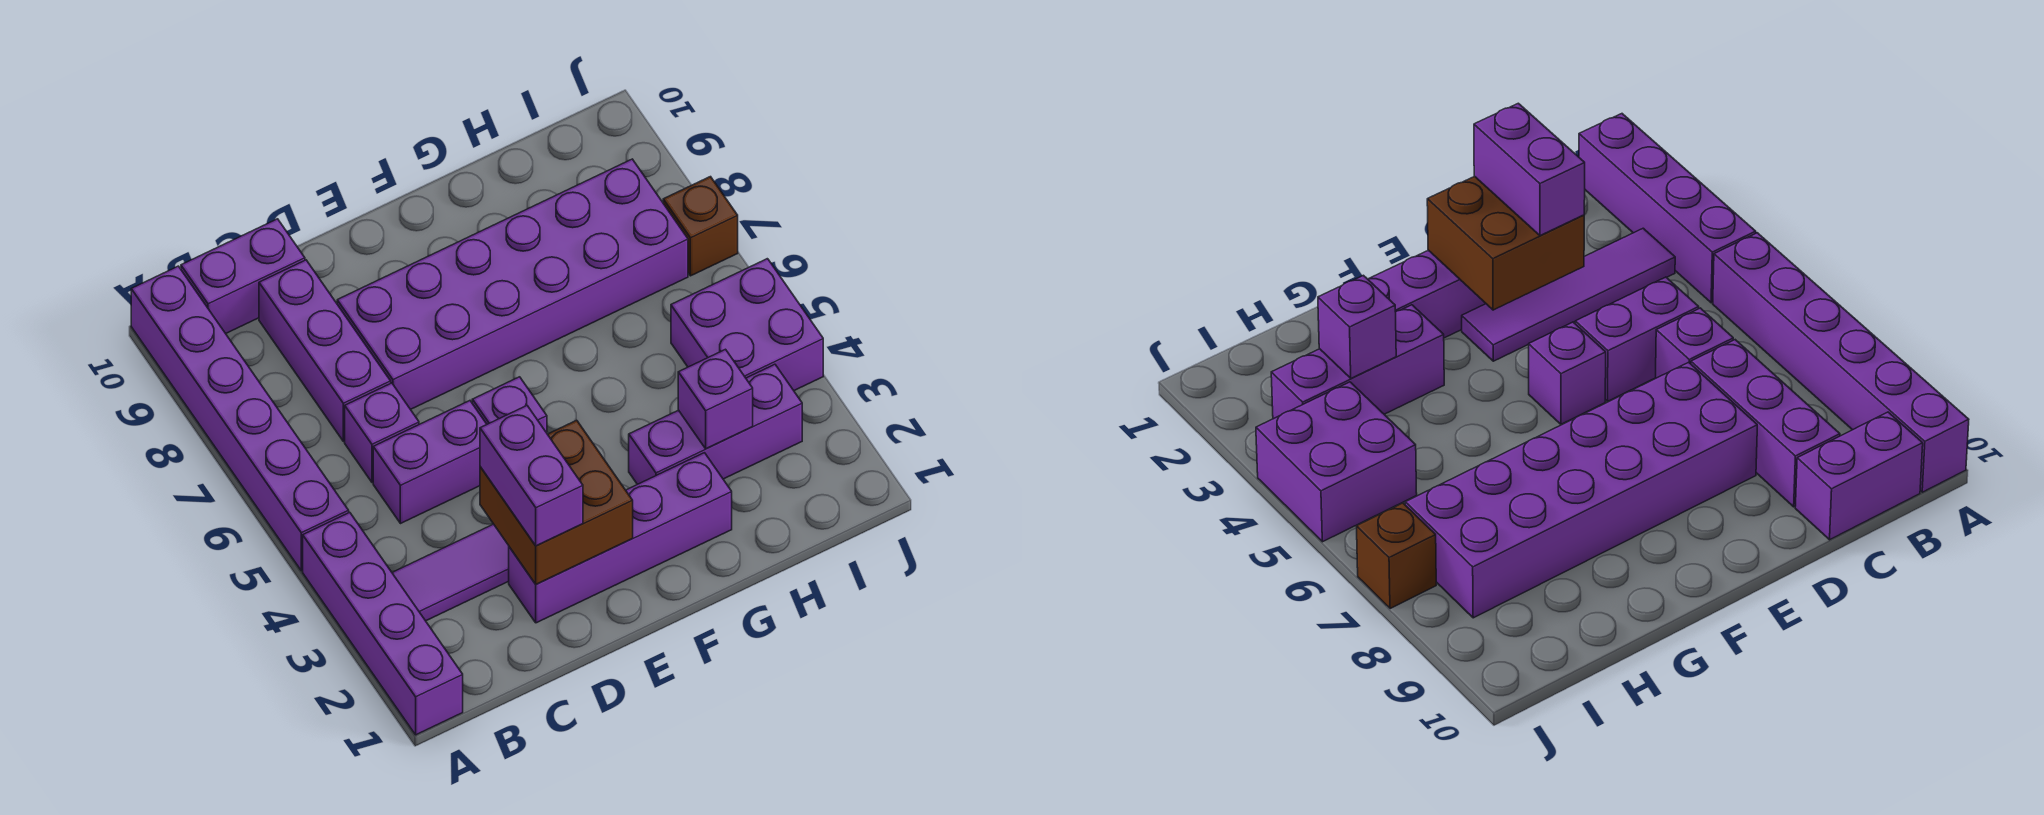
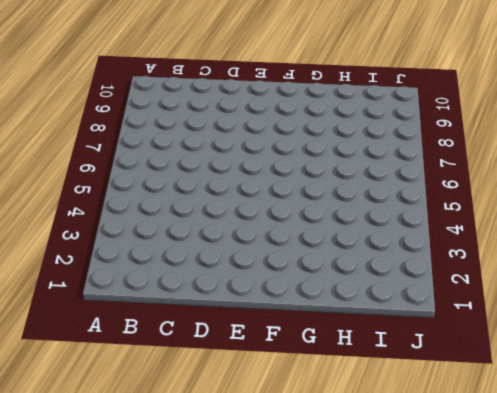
none -> purple 1x4 brick [303,512,463,735]
none -> purple 1x6 brick [131,266,349,571]
none -> purple 1x4 tile [392,524,509,621]

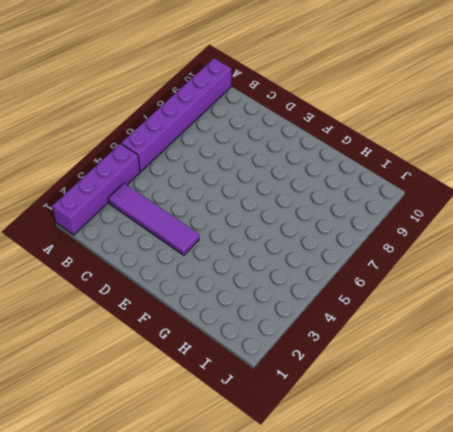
none -> purple 1x2 brick [181,219,305,334]
none -> purple 1x2 brick [373,401,487,524]
none -> purple 1x1 brick [345,383,419,482]

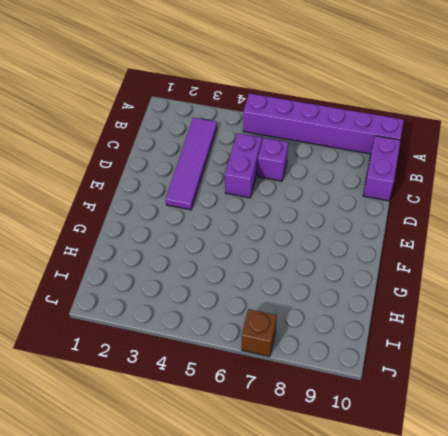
none -> purple 1x4 brick [303,512,463,735]
none -> purple 1x3 brick [259,260,391,441]
none -> purple 1x4 brick [509,453,732,623]

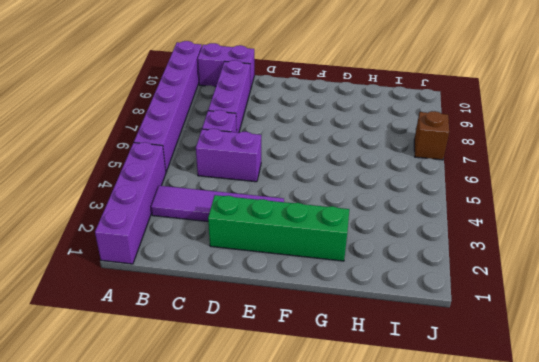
green 1x4 brick [208,195,349,261] -> purple 1x4 brick [509,453,732,623]
none -> purple 2x6 brick [337,159,688,409]
none -> purple 1x1 brick [472,377,547,433]
none -> purple 1x3 brick [629,364,802,484]

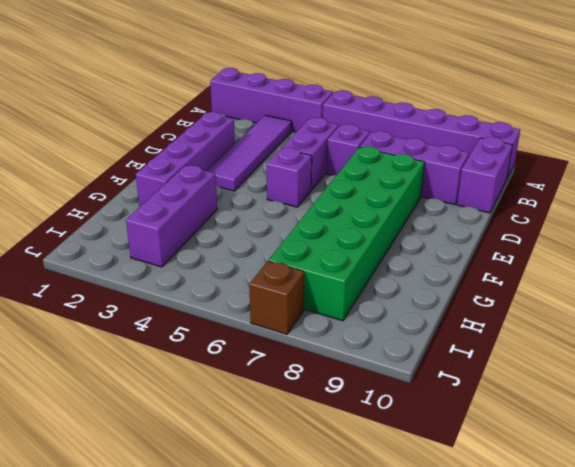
green 2x6 brick [269,146,425,321] -> purple 2x6 brick [337,159,688,409]
none -> purple 2x2 brick [671,259,823,391]
none -> brown 2x2 brick [480,420,633,584]
none -> purple 1x1 brick [678,349,753,449]

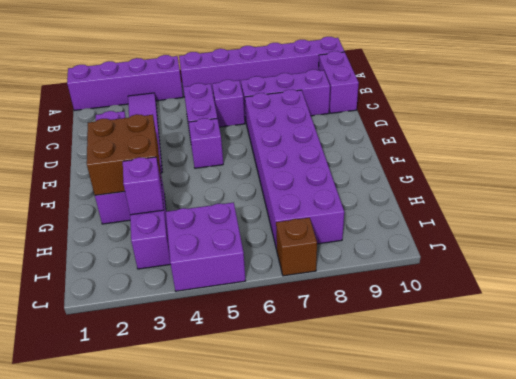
brown 2x2 brick [87,114,161,195] -> brown 2x2 brick moved to [480,420,633,584]
none -> purple 1x2 brick [480,406,583,546]

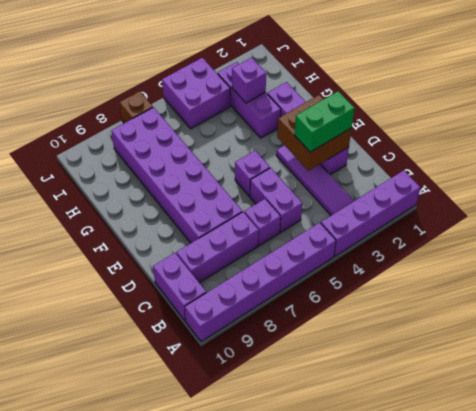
green 1x2 brick [295,91,354,152] -> purple 1x2 brick [480,406,583,546]

